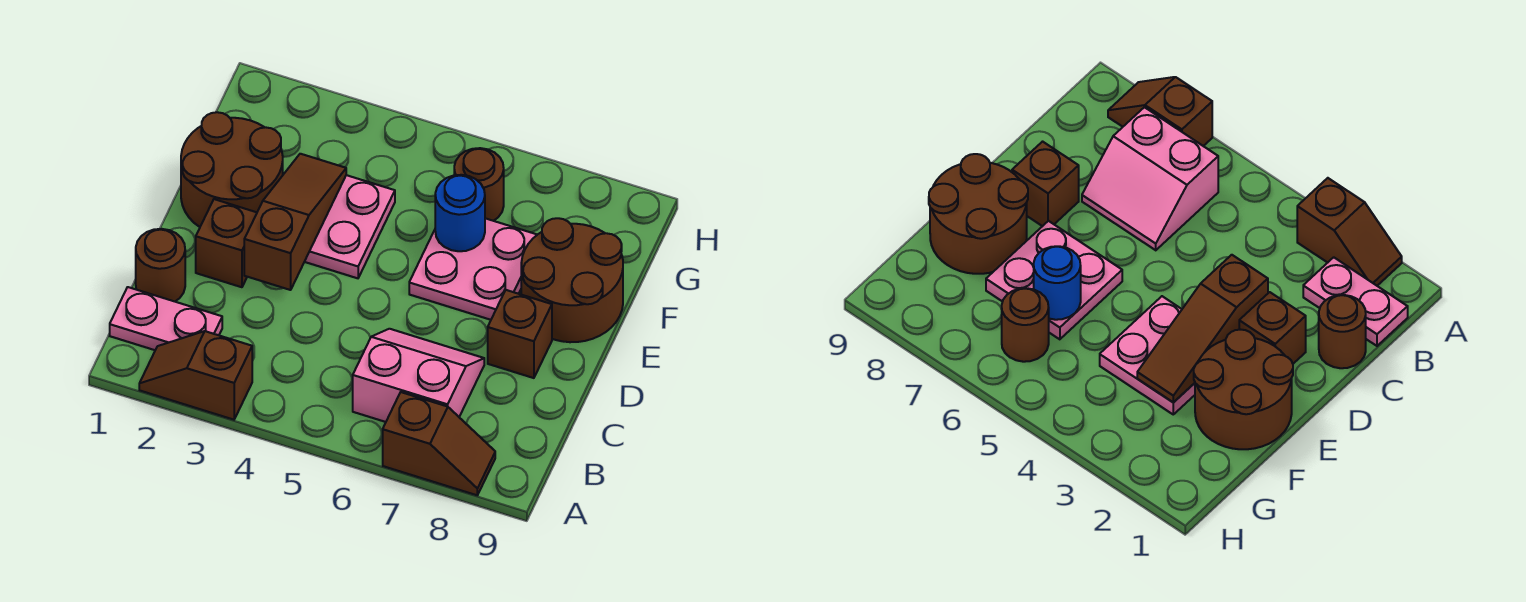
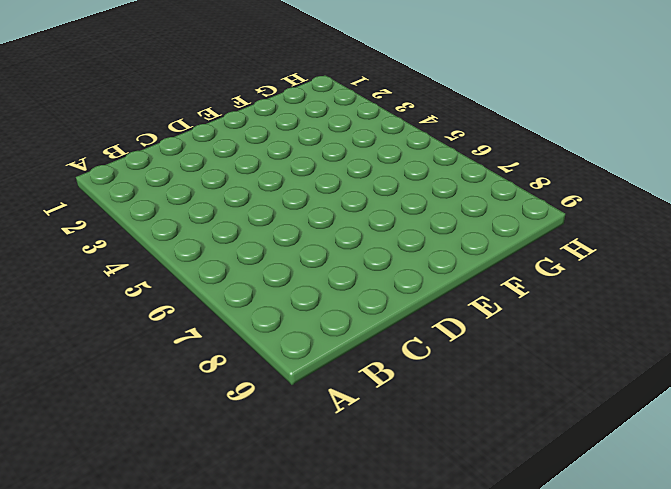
none -> brown 1x2 slope [139,331,252,420]
none -> brown 1x2 slope [383,392,495,495]
none -> pink 1x2 plate [110,287,222,350]

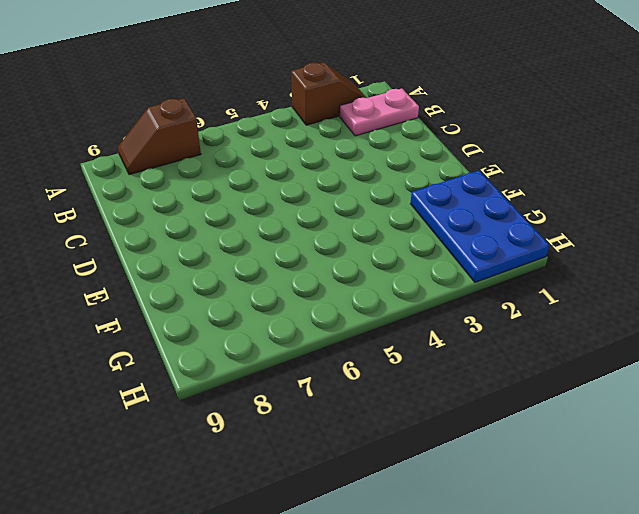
blue 2x3 plate [411,170,549,282] -> brown 2x2 round brick [181,112,283,227]
none -> pink 2x2 slope [353,329,484,422]
none -> brown 1x1 round brick [136,229,185,301]
none -> brown 1x1 brick [196,199,257,287]

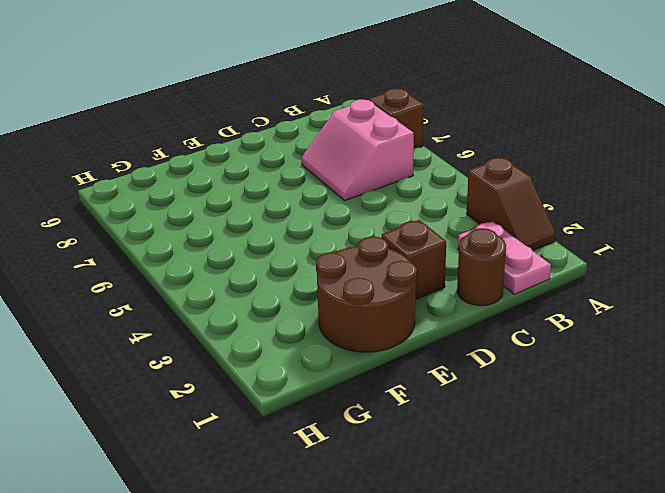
none -> brown 1x1 brick [488,290,552,378]
none -> pink 2x2 plate [305,175,395,278]
none -> pink 2x2 plate [409,218,537,320]

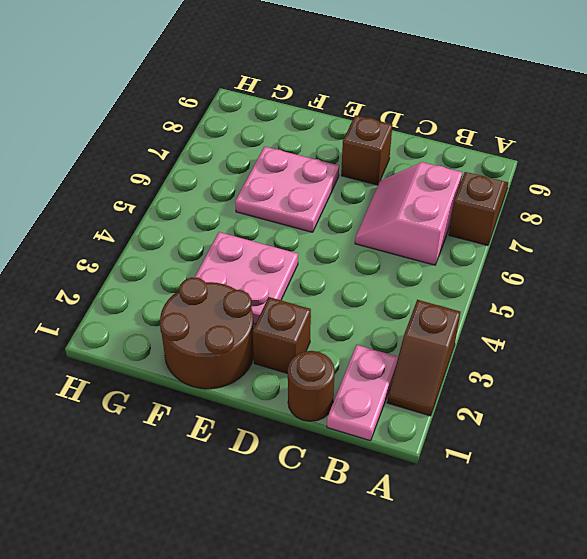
none -> brown 2x2 round brick [521,218,623,342]
none -> brown 1x1 round brick [454,148,504,221]
none -> brown 1x3 slope [244,154,346,290]

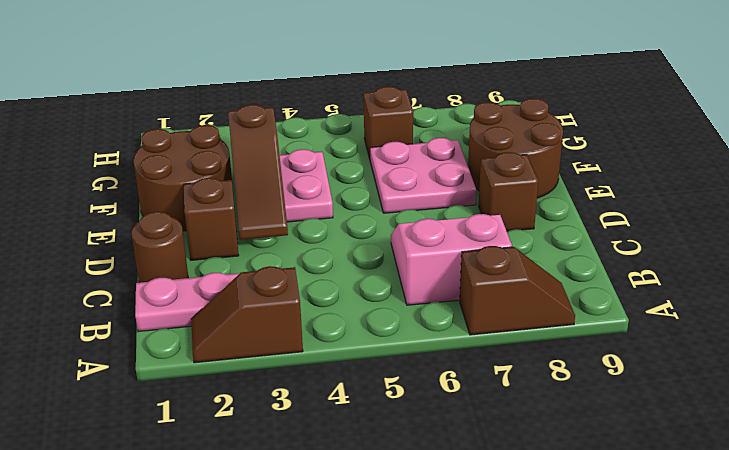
brown 1x3 slope [228,105,288,240] -> brown 1x3 slope turned to [244,154,346,290]
brown 1x1 brick [364,87,413,159] -> brown 1x1 round brick [454,148,504,221]
none -> blue 1x1 round brick [435,175,485,251]

